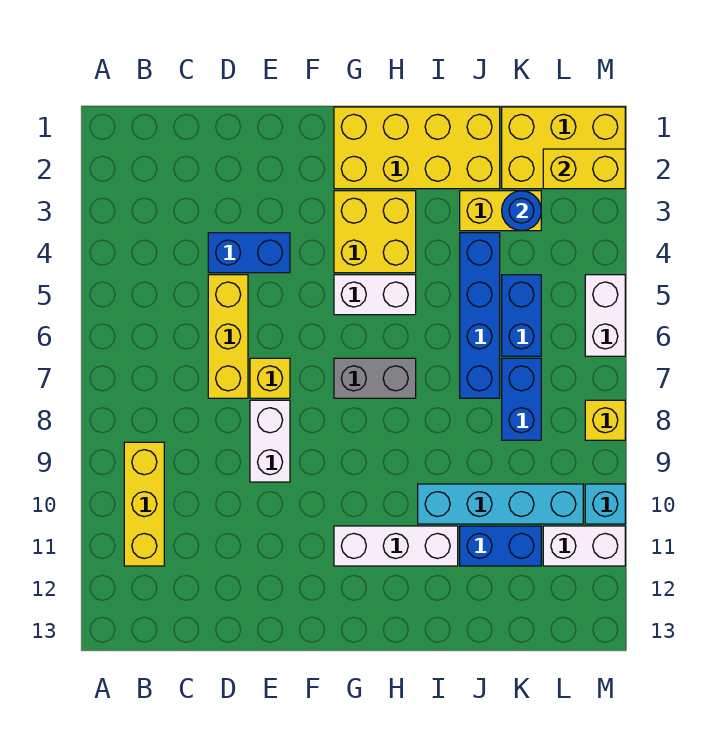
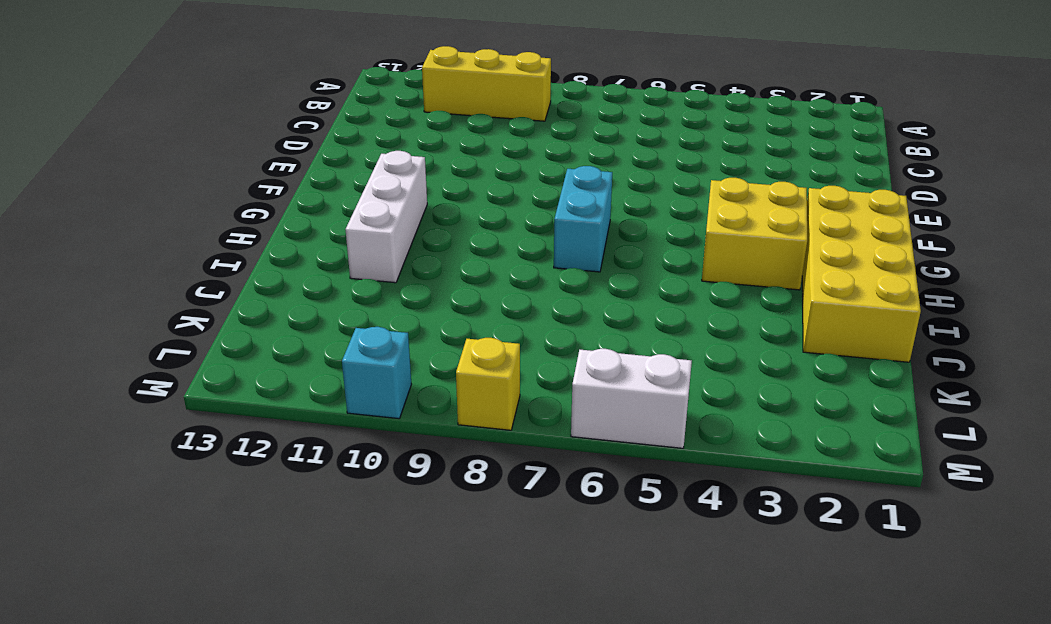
cyan 1x2 brick [554,166,612,272] -> grey 1x2 brick [334,358,416,398]
none -> blue 1x2 brick [208,233,290,273]
none -> yellow 1x3 brick [208,275,248,398]
none -> yellow 1x1 brick [250,358,290,398]

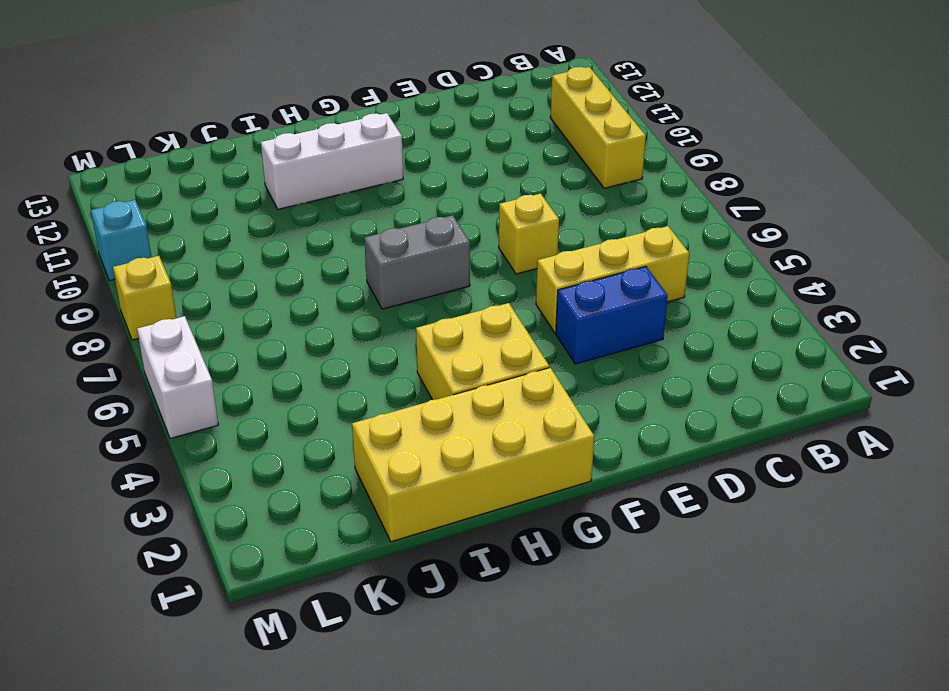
yellow 1x3 brick [536,226,689,333] -> yellow 1x3 brick turned to [208,275,248,398]
none -> white 1x2 brick [250,400,290,482]
none -> white 1x2 brick [334,275,416,315]
none -> cyan 1x4 brick [418,484,583,524]

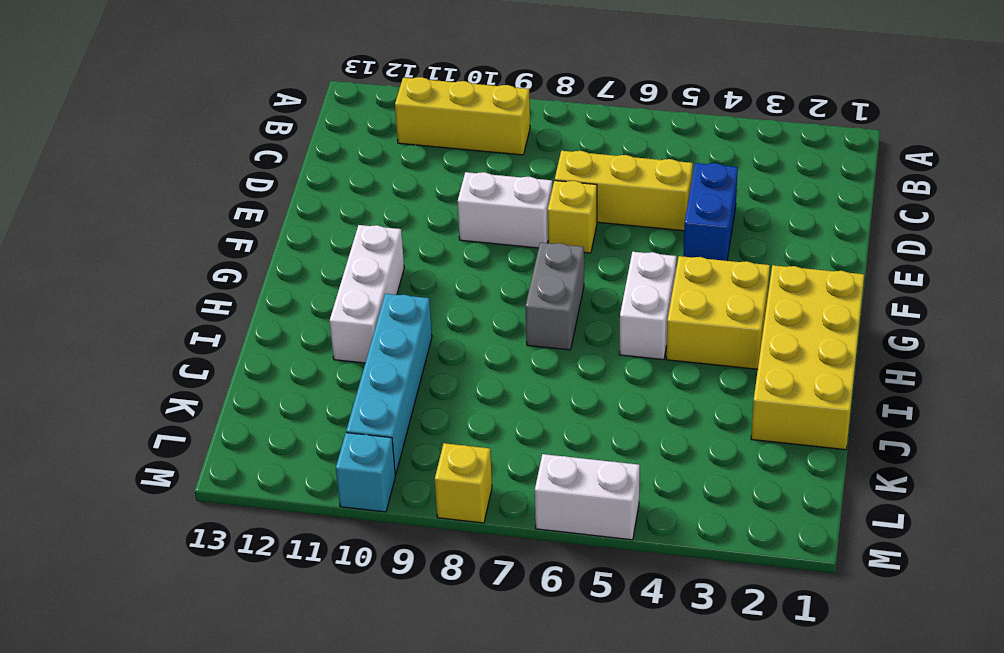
none -> yellow 1x2 brick [460,191,541,231]
none -> blue 1x4 brick [460,233,500,398]
none -> blue 1x2 brick [460,526,541,566]

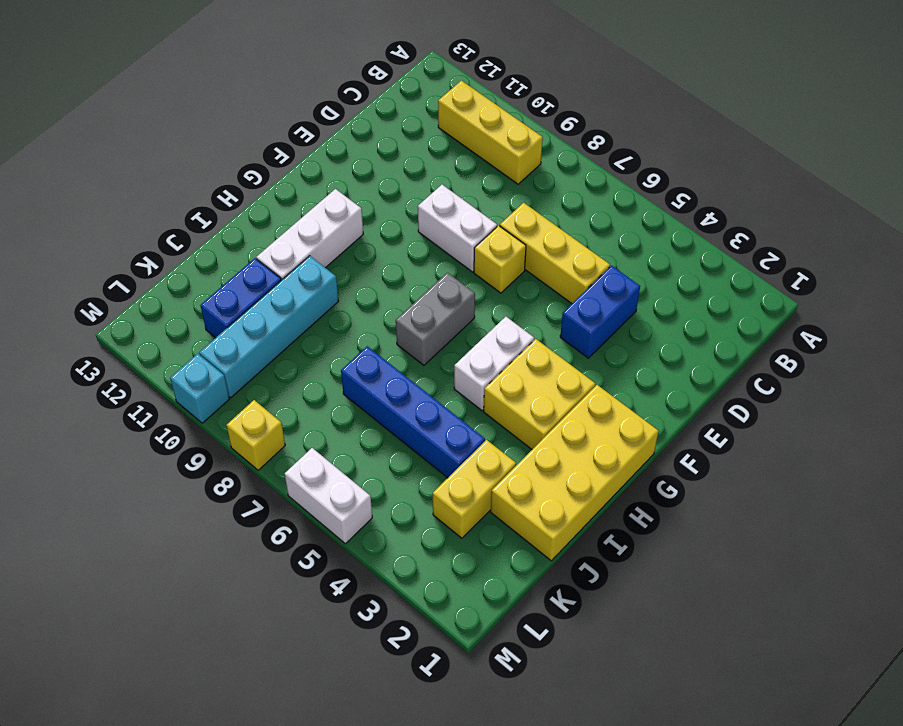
none -> yellow 2x3 brick [502,107,625,189]
none -> blue 1x2 brick [502,275,541,356]
none -> blue 1x2 brick [502,358,541,440]

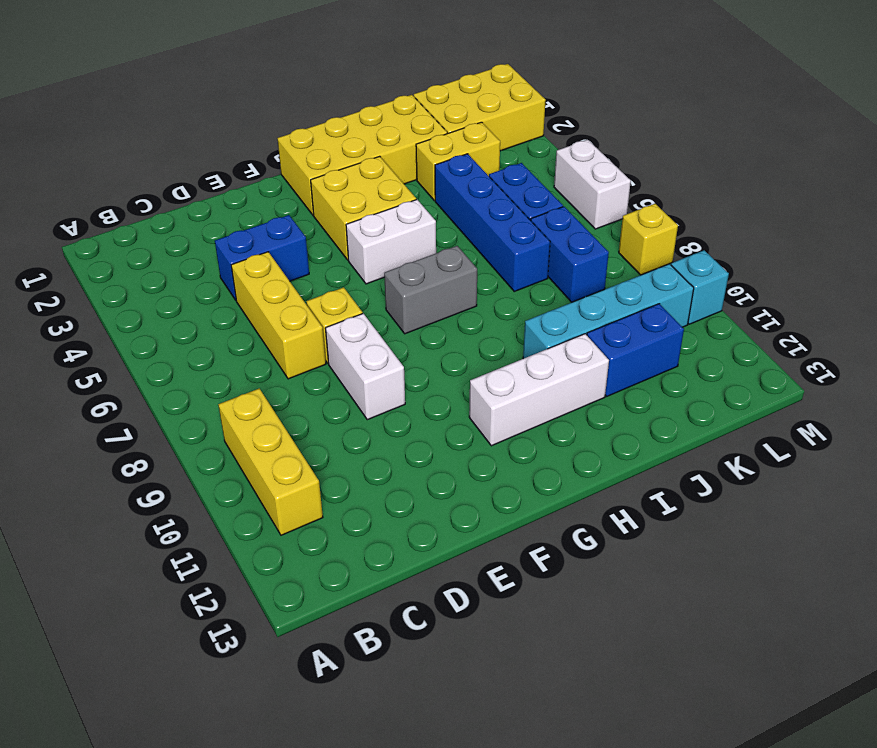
none -> white 1x2 brick [543,526,625,566]
none -> blue 1x1 round brick [502,191,541,231]
none -> yellow 1x2 brick [543,149,625,189]

